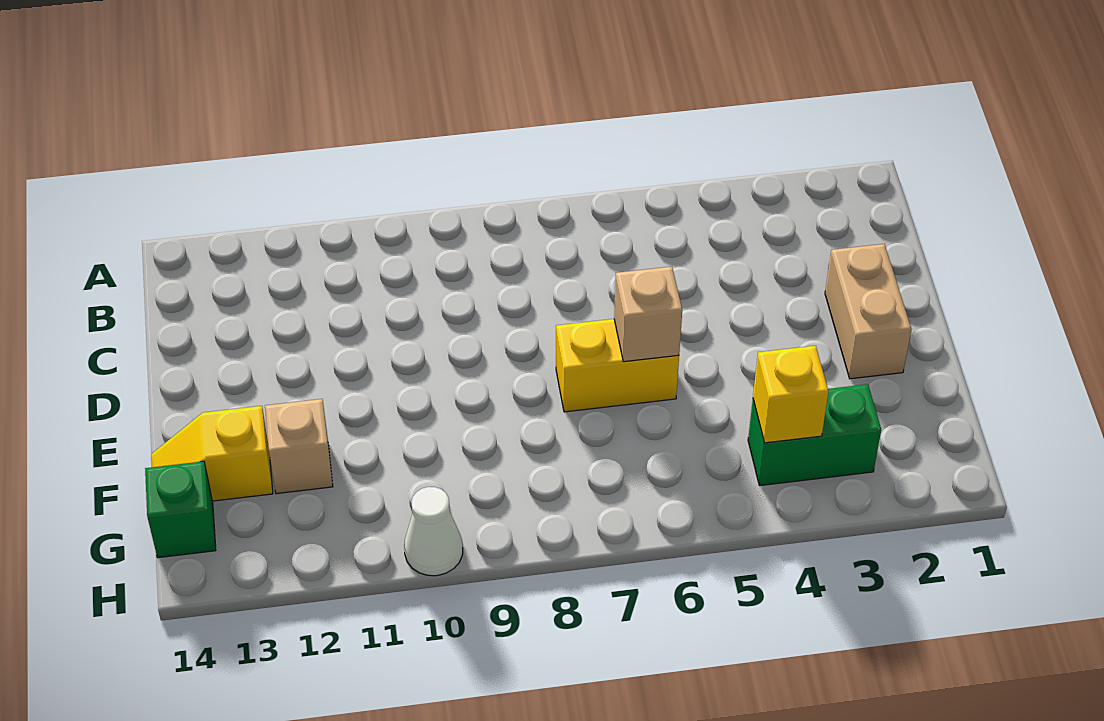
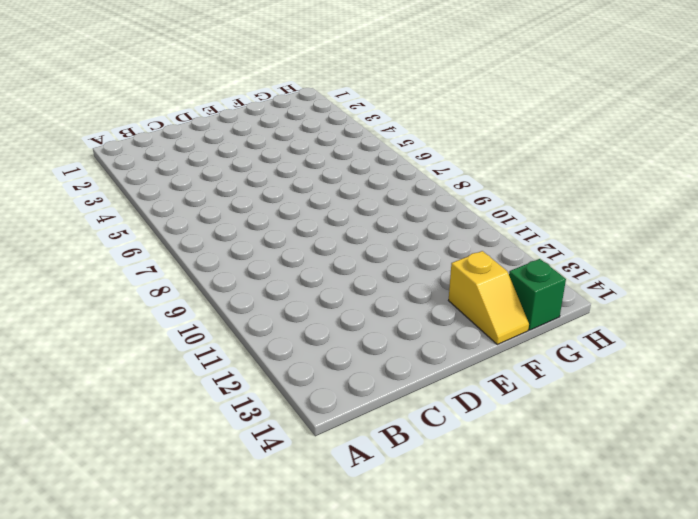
none -> tan 1x2 brick [825,244,911,379]
none -> yellow 1x2 brick [556,319,679,412]

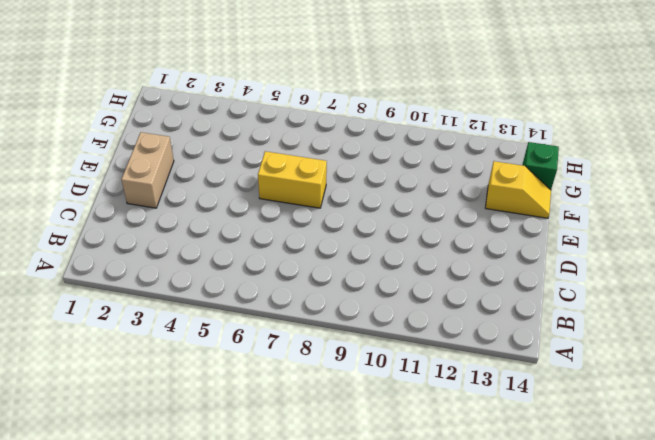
none -> tan 1x1 brick [265,399,333,494]
none -> green 1x2 brick [748,384,881,486]

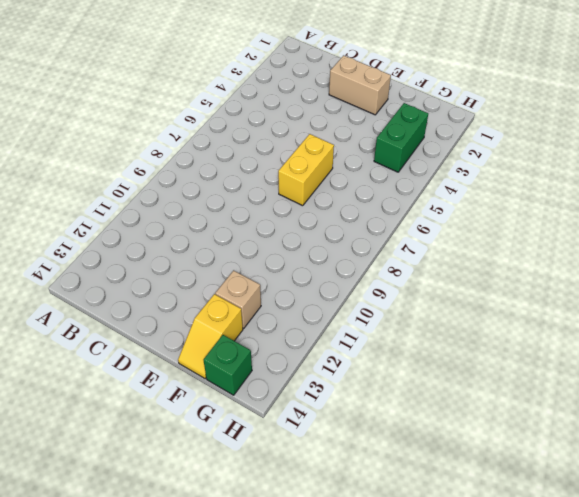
none -> white 1x1 cone [404,487,463,576]
none -> tan 1x1 brick [614,267,682,362]

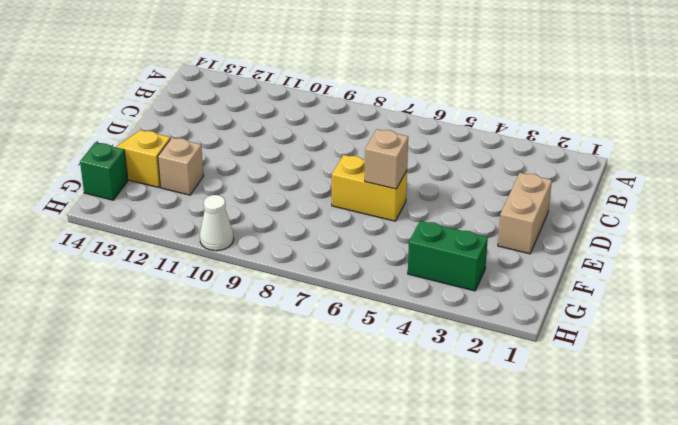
none -> yellow 1x1 brick [753,346,829,443]

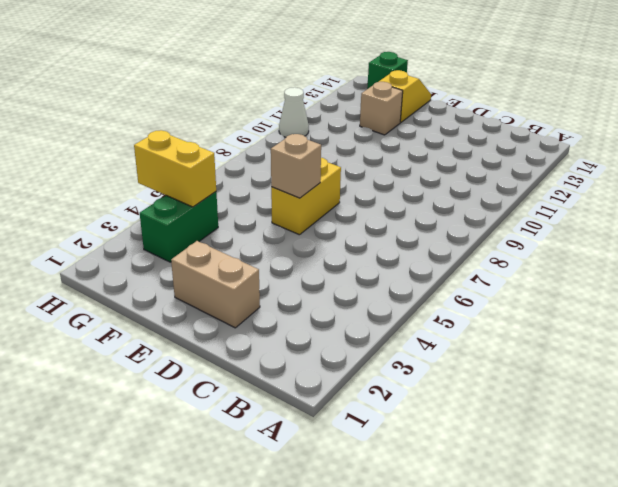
yellow 1x2 brick [134,130,216,207] -> yellow 1x1 brick [753,346,829,443]

